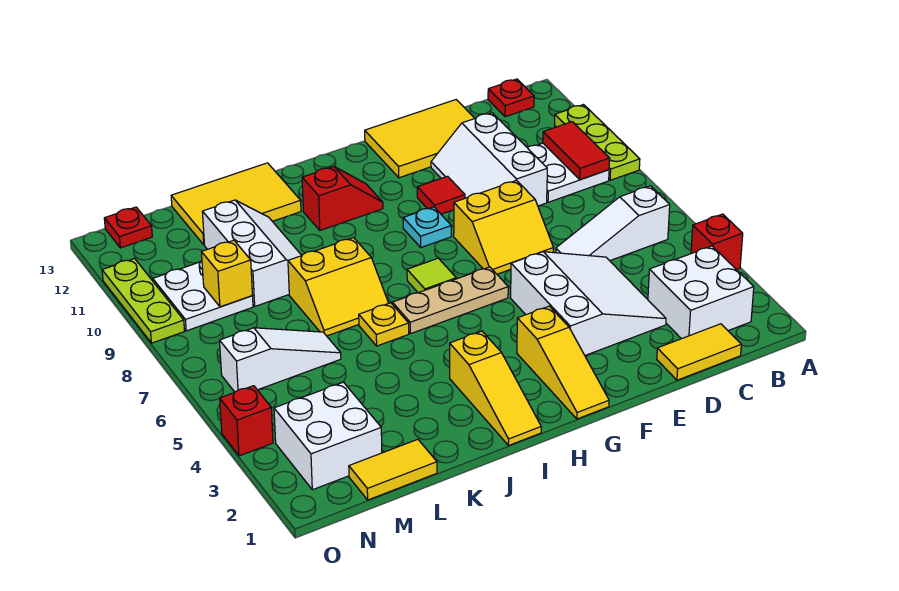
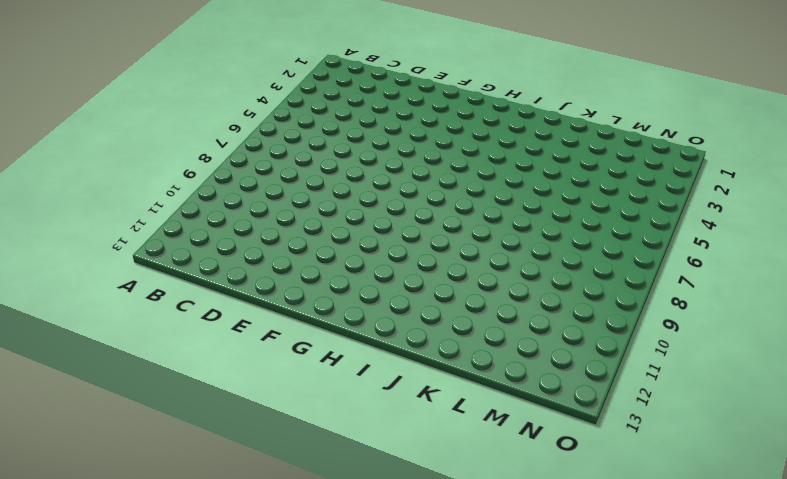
none -> red 1x1 brick [691,214,743,270]
none -> lime 1x3 plate [555,105,640,180]
none -> white 2x2 brick [648,246,754,339]
none -> white 1x3 slope [556,186,670,261]

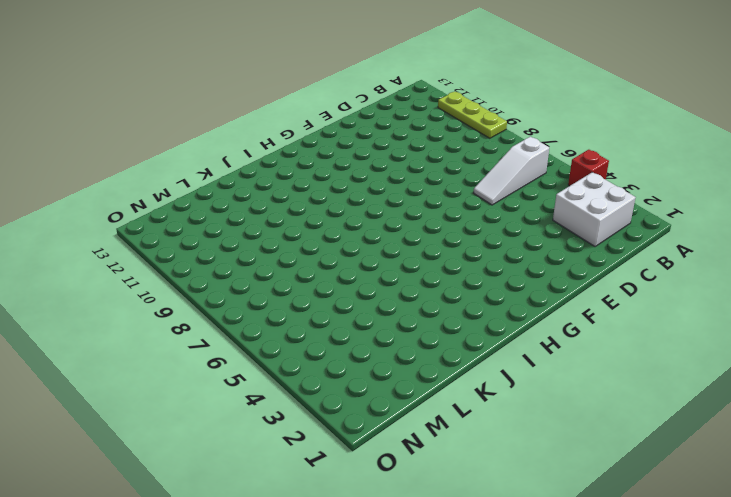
none -> white 2x2 plate [528,143,609,202]
none -> red 1x1 plate [488,79,534,117]
none -> yellow 1x2 tile [657,324,741,380]
none -> white 3x3 slope [511,252,666,355]

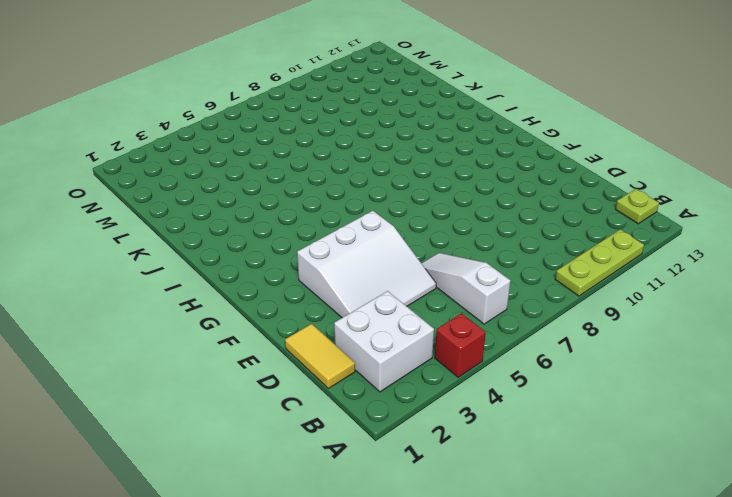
lime 1x1 plate [615,189,659,224] -> red 1x1 plate [488,79,534,117]
none -> white 2x2 plate [528,143,609,202]
none -> white 2x3 slope [431,113,547,206]
none -> yellow 2x3 tile [365,100,475,178]
none -> yellow 2x2 slope [454,180,553,274]

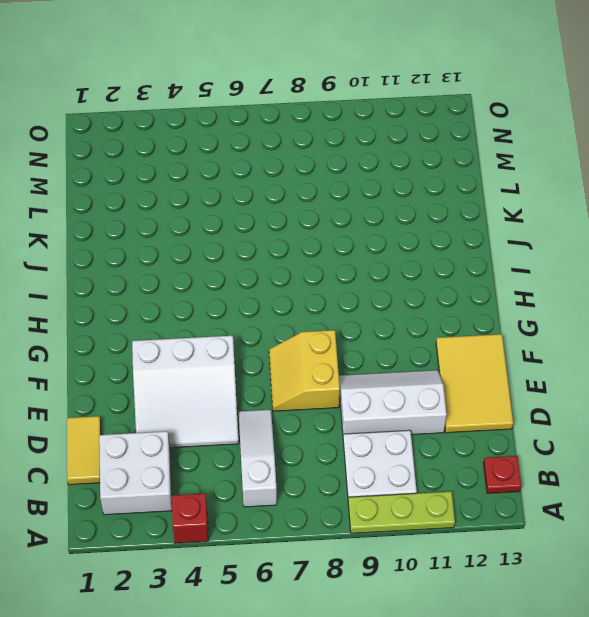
none -> red 1x1 tile [417,176,465,214]
none -> yellow 1x3 slope [517,306,609,419]
none -> tan 1x3 plate [392,267,508,334]
none -> cyan 1x1 plate [403,207,451,247]

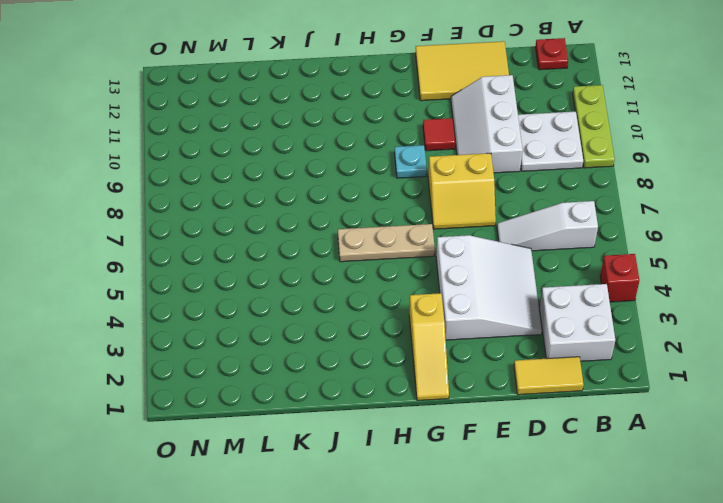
none -> lime 1x1 tile [407,258,456,293]
none -> red 1x2 slope [302,167,383,230]
none -> yellow 1x3 slope [450,331,541,446]
none -> yellow 1x1 plate [359,303,409,346]

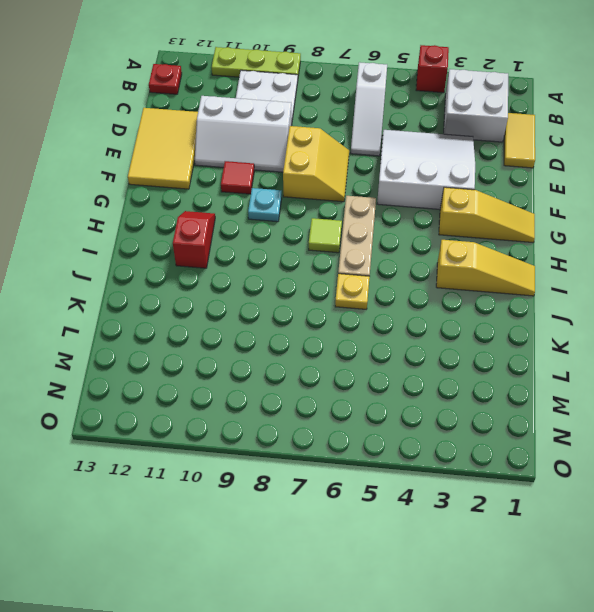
none -> yellow 2x2 slope [288,238,389,336]
none -> yellow 2x3 tile [171,163,301,245]
none -> white 2x3 slope [202,200,302,306]
none -> yellow 1x2 tile [349,439,437,500]

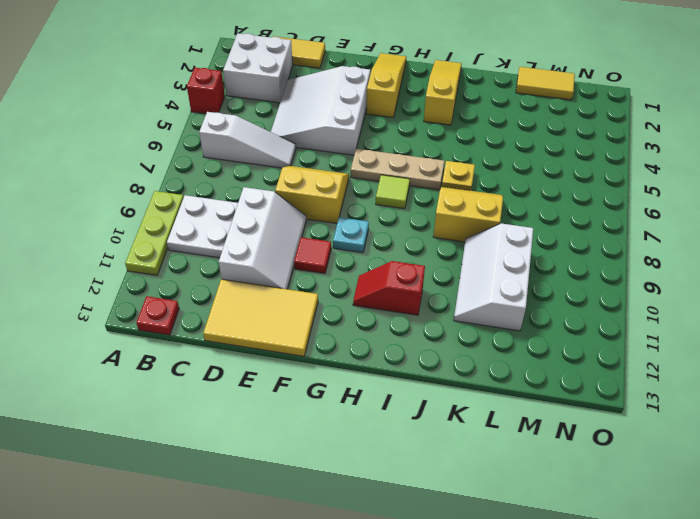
none -> yellow 2x3 tile [171,163,301,245]
none -> white 1x3 slope [220,328,341,392]
none -> white 2x2 brick [274,382,382,490]
none -> white 2x2 plate [153,261,253,331]

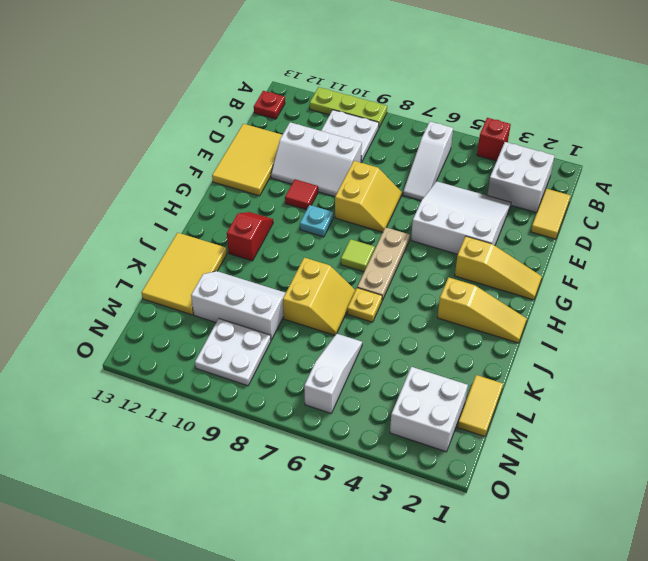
none -> red 1x1 plate [104,207,152,248]
none -> red 1x1 brick [220,386,273,456]
none -> lime 1x3 plate [102,259,184,343]
none -> red 1x2 tile [543,122,610,180]

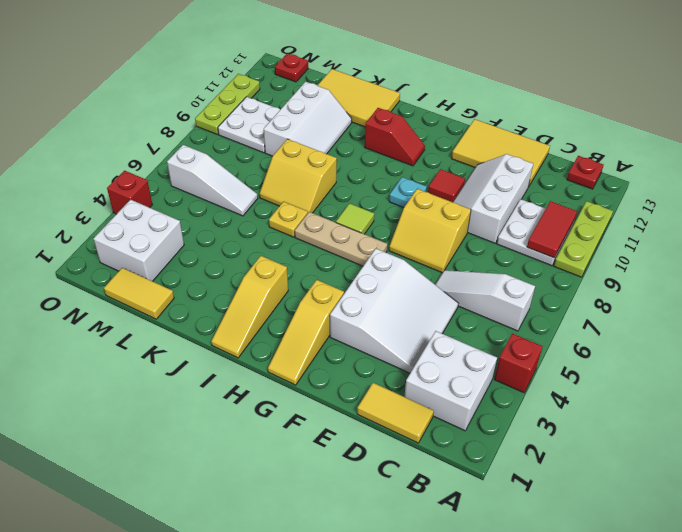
none -> yellow 1x1 brick [201,240,252,307]

